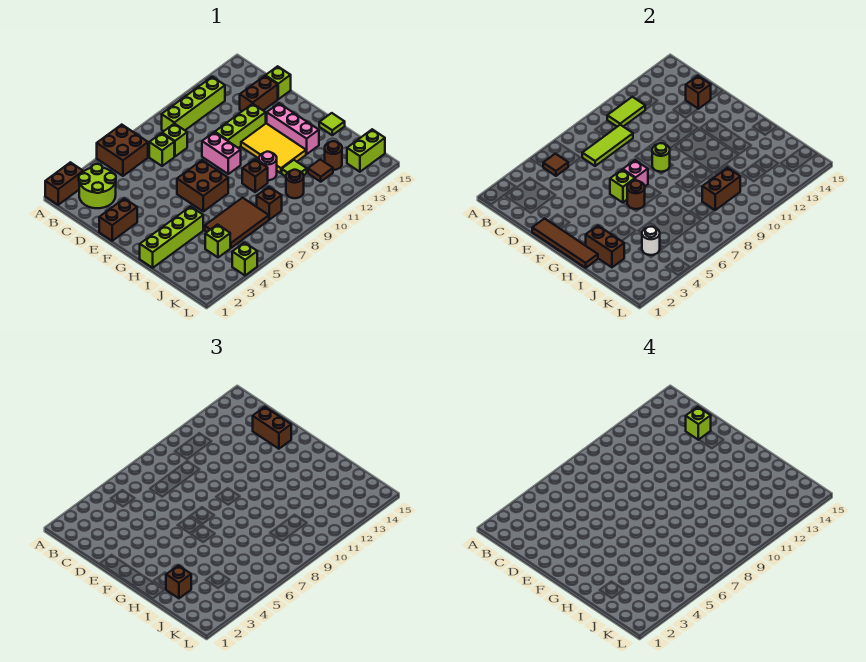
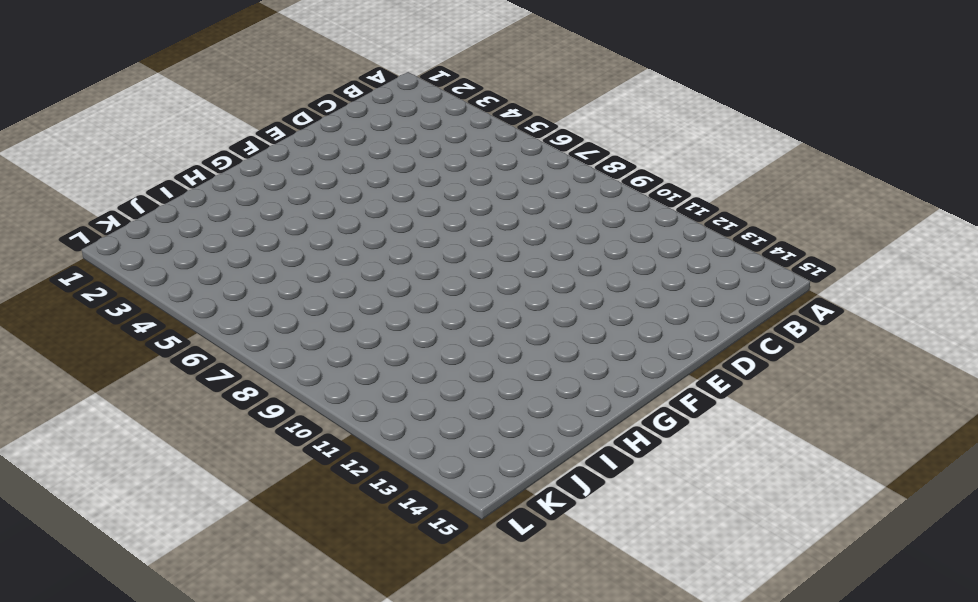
none -> brown 1x2 brick [45,162,83,205]
none -> brown 2x2 brick [97,125,148,176]
none -> lime 2x2 round brick [79,164,116,208]
none -> lime 1x4 brick [162,77,225,131]

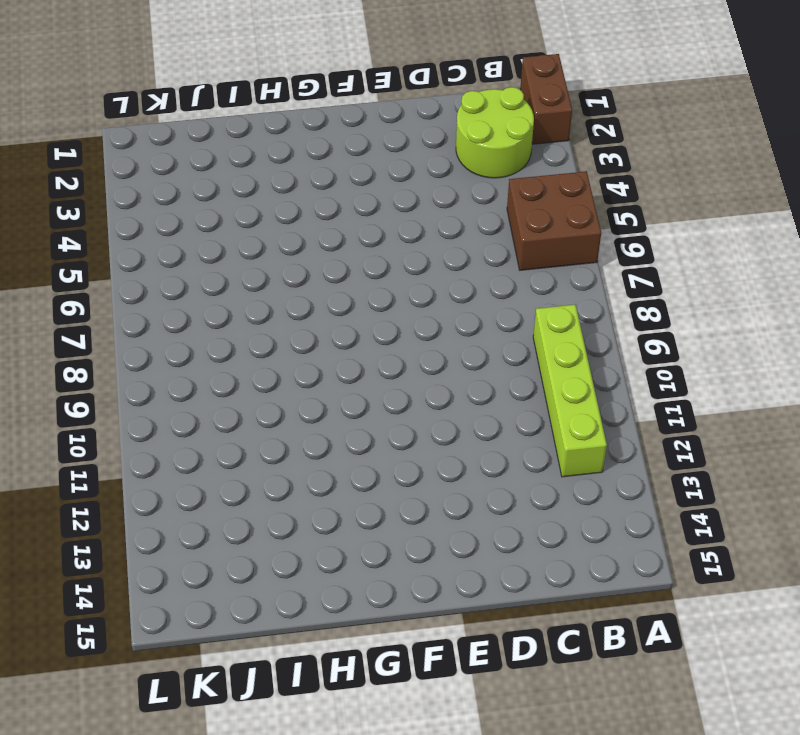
none -> lime 1x1 brick [149,133,174,166]
none -> lime 1x1 brick [162,124,187,156]
none -> brown 1x2 brick [240,76,278,111]
none -> lime 1x1 brick [265,66,291,99]

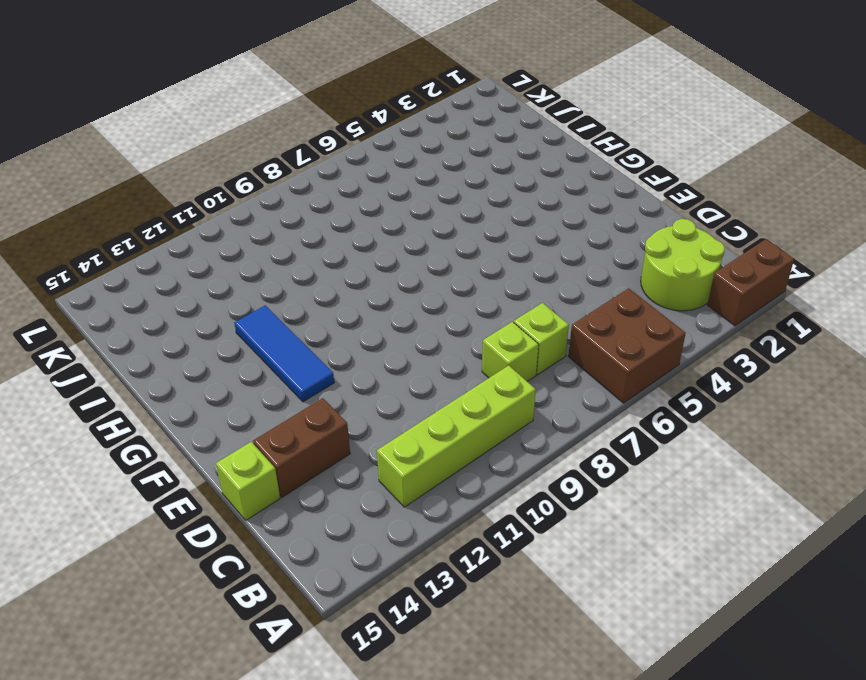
blue 1x3 tile [234,305,334,402] -> yellow 2x3 tile [241,123,306,173]
none -> brown 1x2 brick [99,198,137,241]
none -> pink 1x2 brick [202,132,241,174]
none -> lime 1x3 brick [215,104,266,148]
none -> brown 2x2 brick [177,160,228,211]

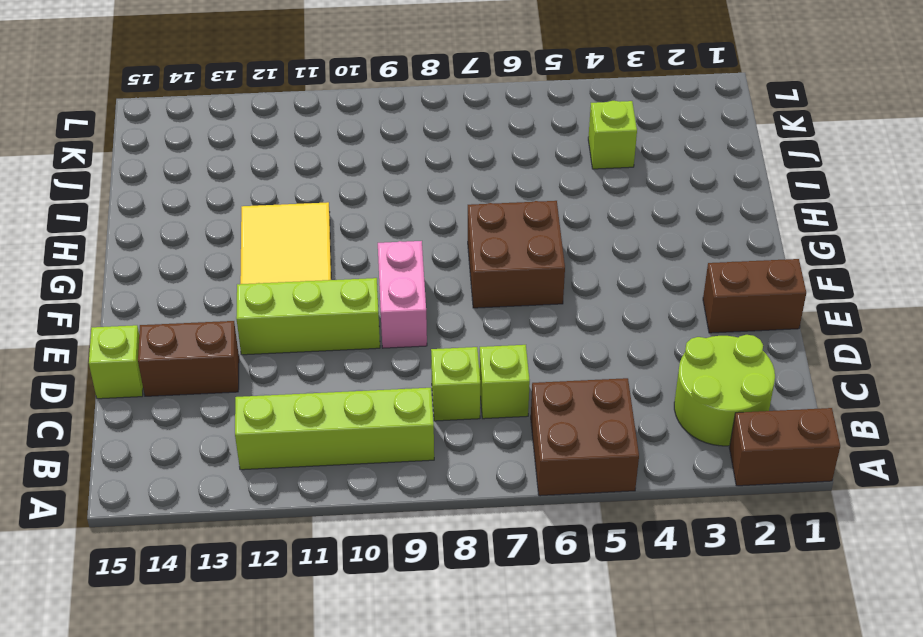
none -> pink 1x3 brick [267,103,319,154]
none -> lime 1x4 brick [140,207,203,268]
none -> brown 1x1 brick [242,159,268,192]
none -> pink 1x1 round brick [259,152,277,180]

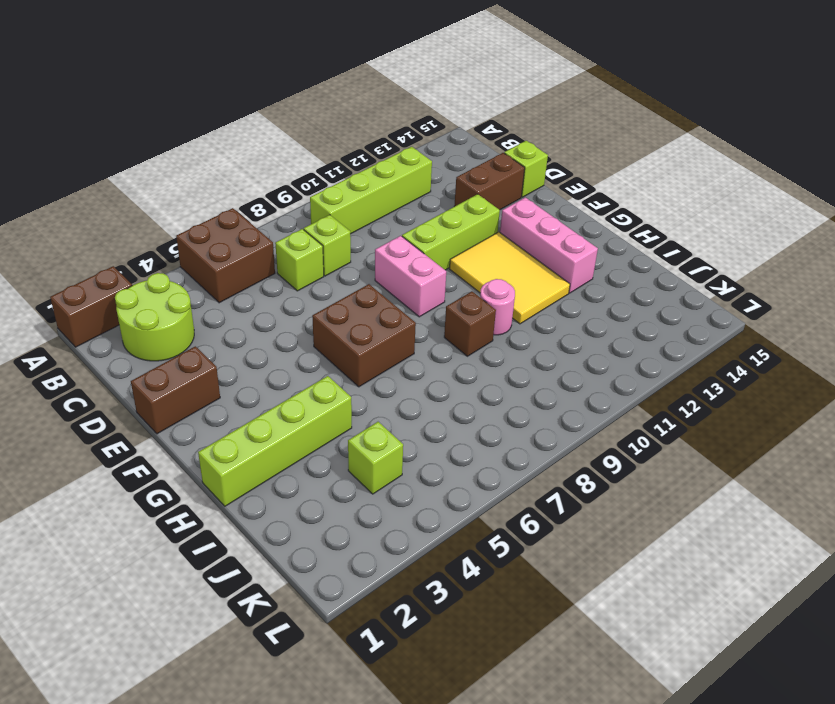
none -> lime 1x1 tile [319,113,345,135]
none -> brown 2x3 tile [205,198,269,248]
none -> lime 1x1 tile [282,160,307,176]
none -> brown 1x1 brick [257,187,282,220]

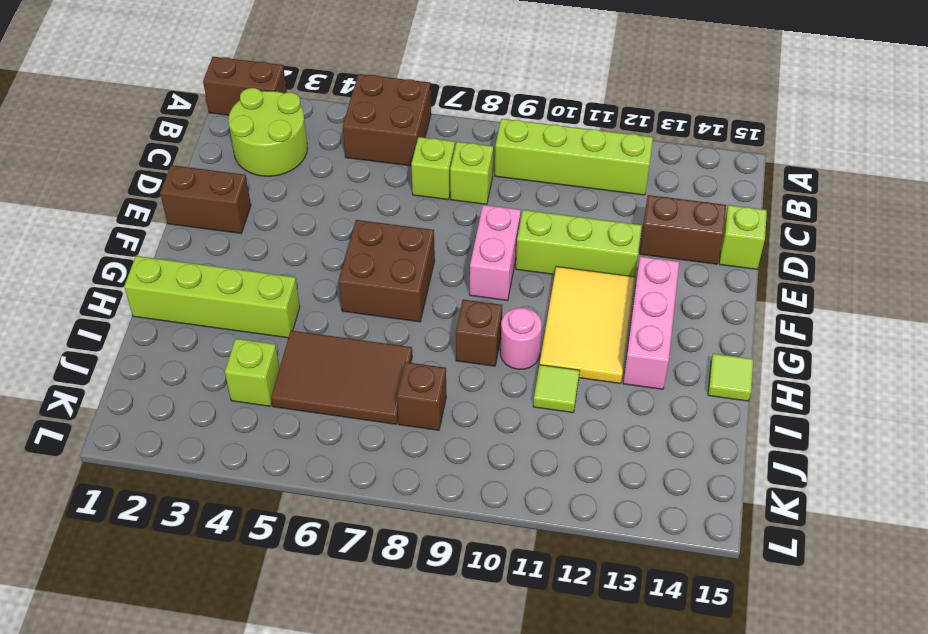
none -> brown 1x1 round brick [286,170,304,198]
none -> brown 1x1 tile [308,159,333,182]
none -> brown 1x1 round brick [325,141,342,170]
none -> lime 1x2 brick [347,129,385,172]

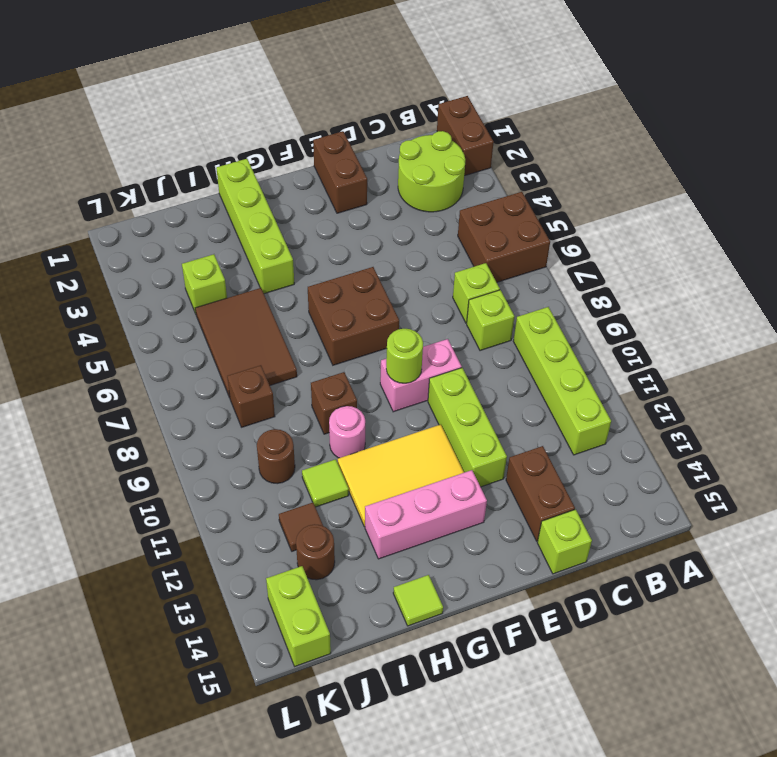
none -> lime 1x1 brick [232,243,257,275]
none -> brown 1x1 tile [543,154,568,176]
none -> lime 1x2 tile [607,97,645,127]
none -> lime 1x3 tile [582,125,633,166]

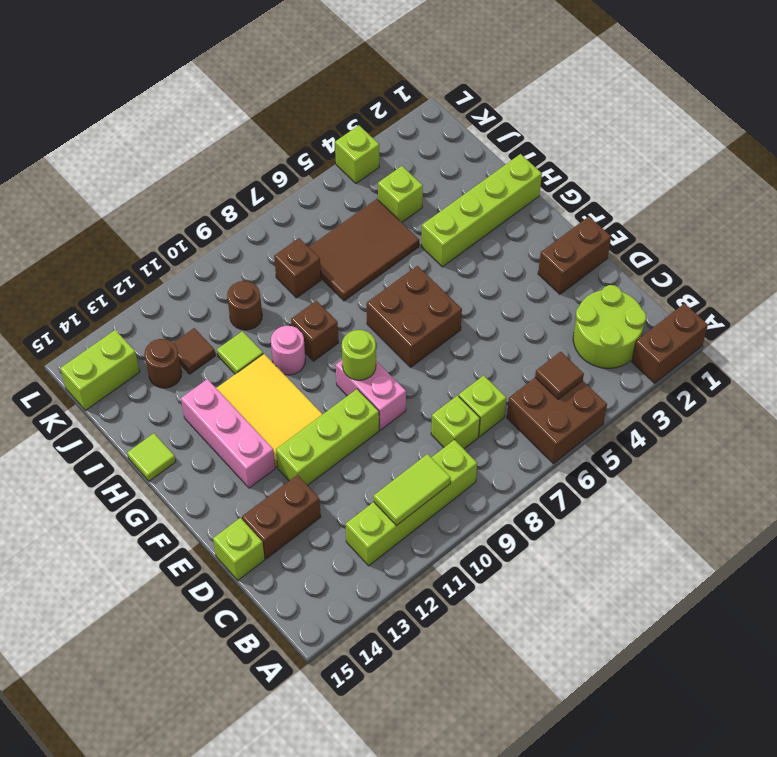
none -> lime 1x3 tile [582,125,633,166]
none -> brown 1x1 brick [686,76,711,109]
none -> brown 1x4 tile [532,219,598,268]
none -> lime 1x1 brick [610,170,635,203]

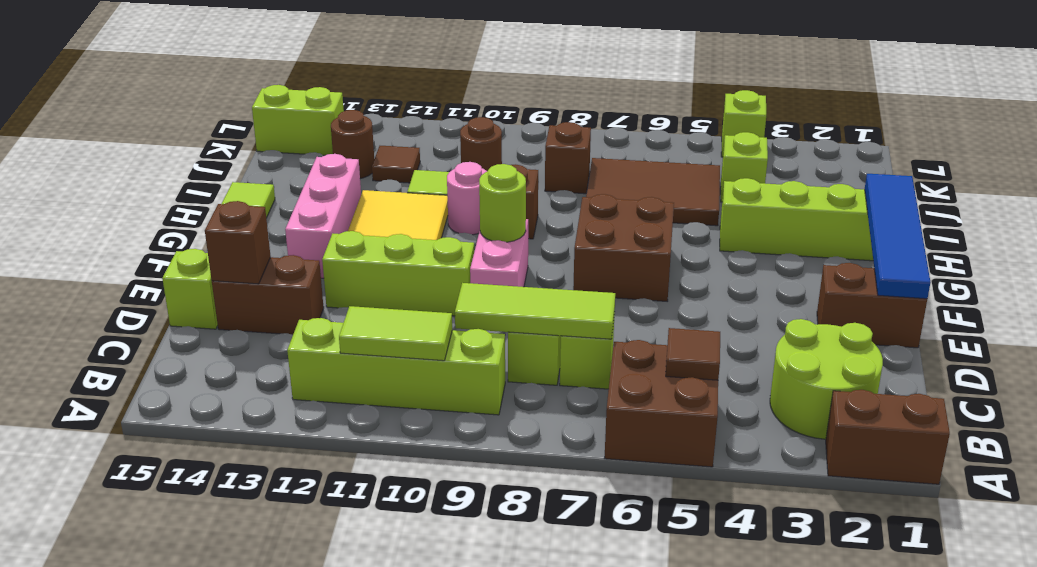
blue 1x4 tile [865,174,930,299] -> brown 1x4 tile [532,219,598,268]
none -> lime 1x1 brick [610,170,635,203]
none -> pink 1x1 brick [623,160,648,186]
none -> brown 1x1 round brick [627,181,645,209]
none -> brown 1x2 brick [586,226,624,267]

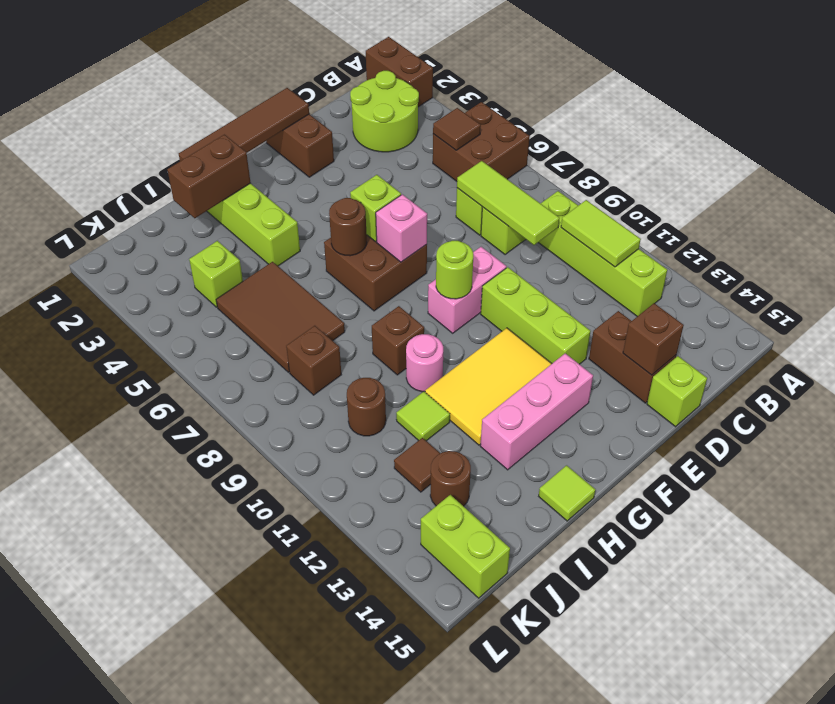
none -> lime 1x1 brick [232,243,257,275]
none -> white 1x1 round brick [642,227,660,255]
none -> brown 1x2 brick [702,168,740,210]
none -> brown 1x2 brick [253,407,291,449]

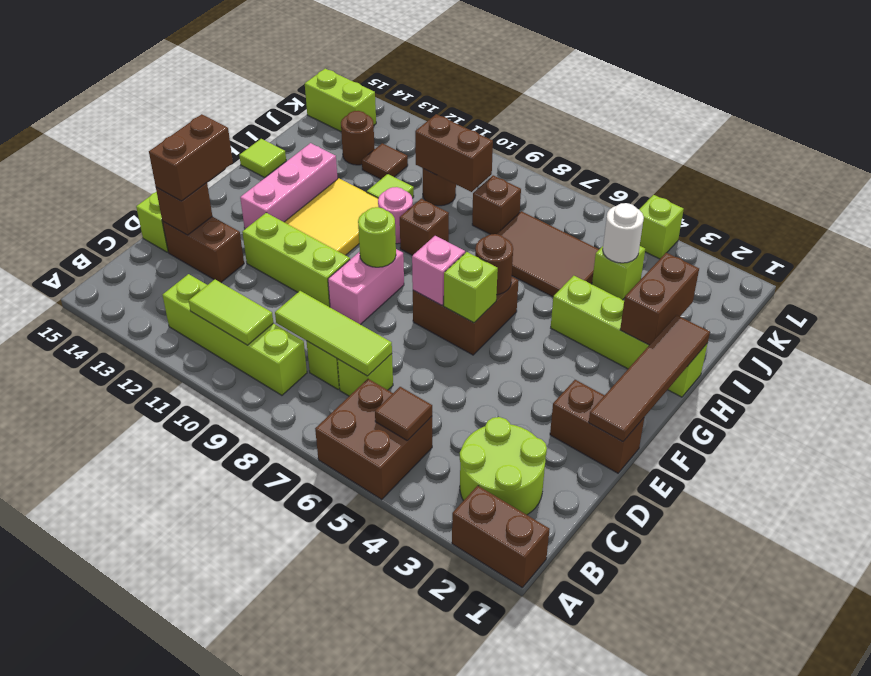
none -> brown 1x1 brick [166,565,191,598]
none -> lime 1x1 brick [686,407,711,440]

